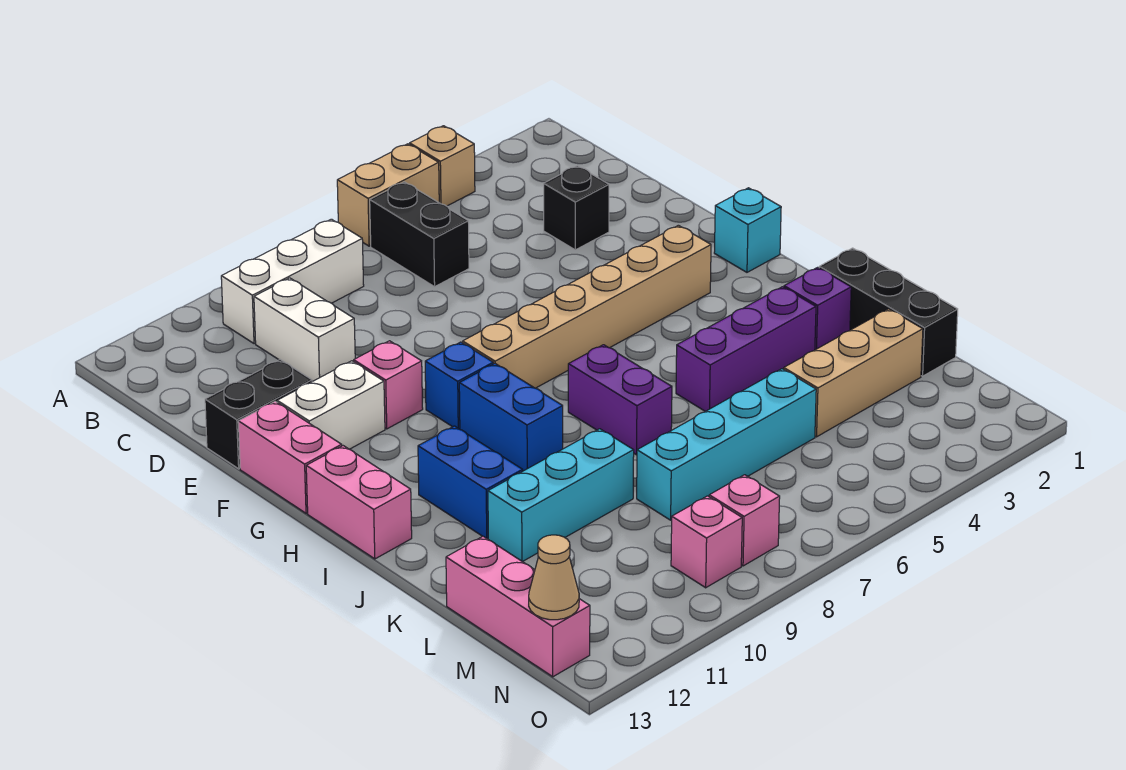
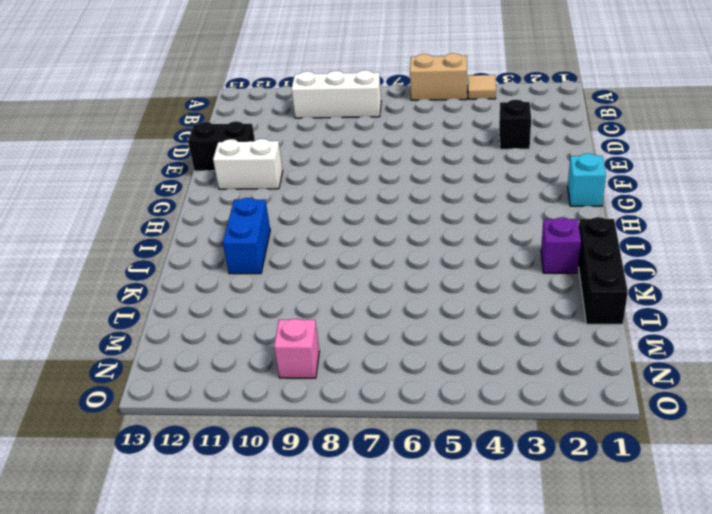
tan 1x1 tile [468,75,496,99] -> tan 1x1 brick [410,126,475,206]
none -> black 1x2 brick [370,182,469,287]
none -> white 1x2 brick [254,278,355,381]
none -> pink 1x1 brick [354,341,423,429]

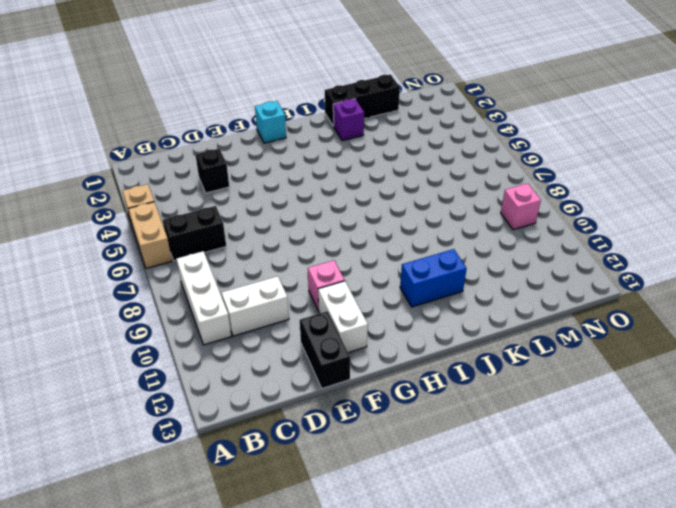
none -> pink 1x2 brick [238,401,342,513]
none -> tan 1x6 brick [463,225,711,388]
none -> blue 1x1 brick [425,342,493,429]

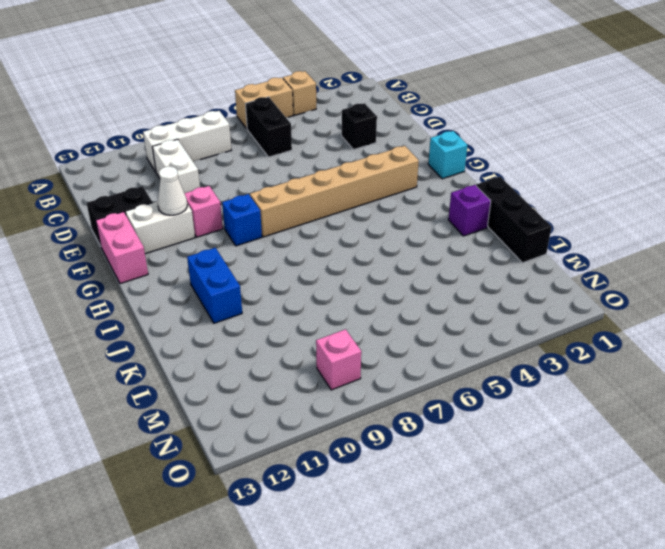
white 1x1 cone [158,166,187,215] -> none
none -> blue 1x2 brick [459,364,563,471]
none -> pink 1x2 brick [306,446,412,559]
none -> purple 1x2 brick [568,345,672,455]

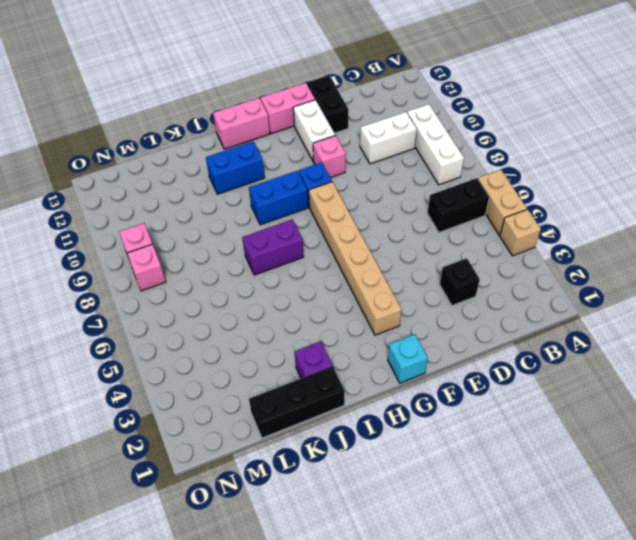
none -> purple 1x3 brick [676,287,816,411]
none -> cyan 1x3 brick [488,429,634,562]
none -> tan 1x3 brick [784,309,923,437]

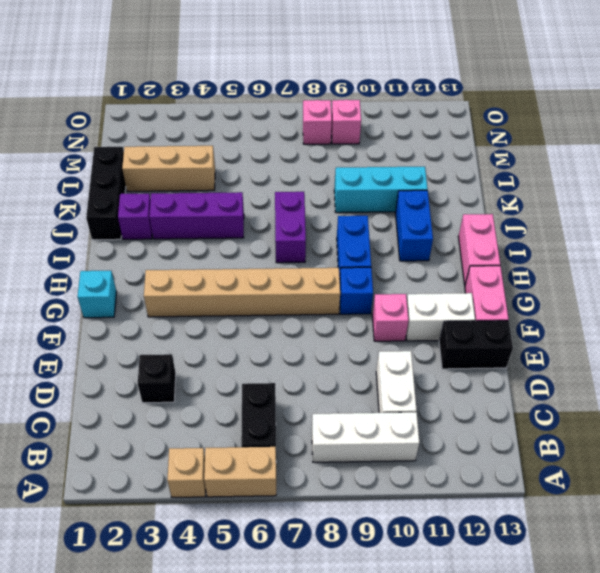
none -> cyan 1x4 brick [637,369,816,520]
none -> pink 1x3 brick [446,536,590,677]
none -> tan 1x1 cone [529,535,579,620]

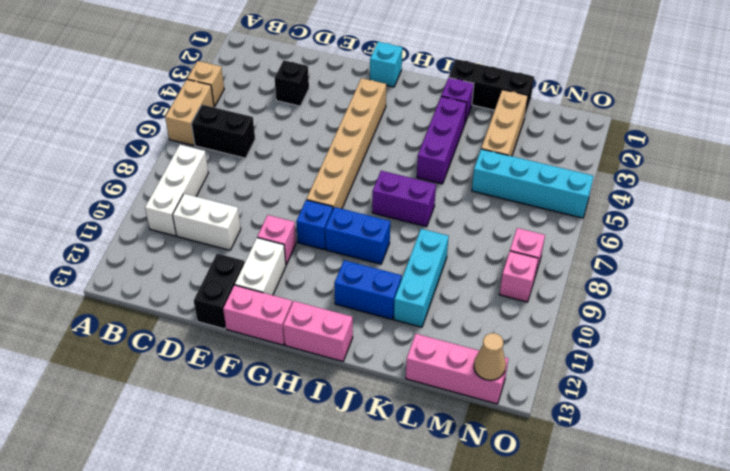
cyan 1x4 brick [472,149,593,218] -> cyan 1x4 brick turned to [637,369,816,520]

